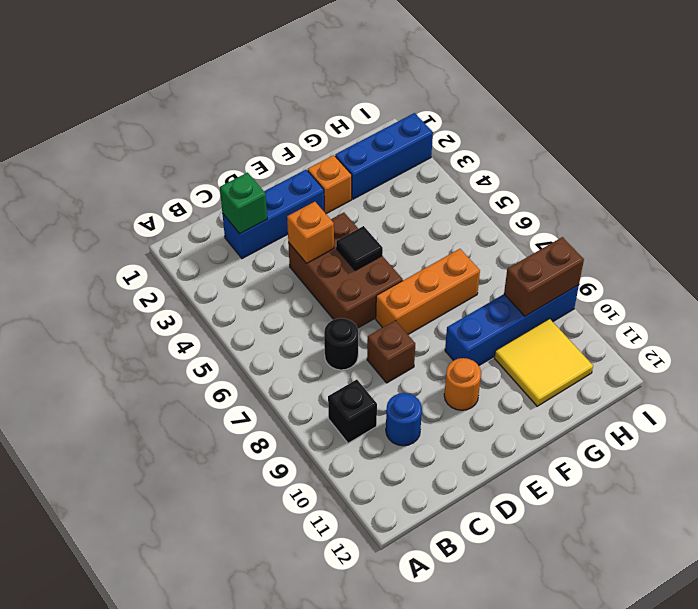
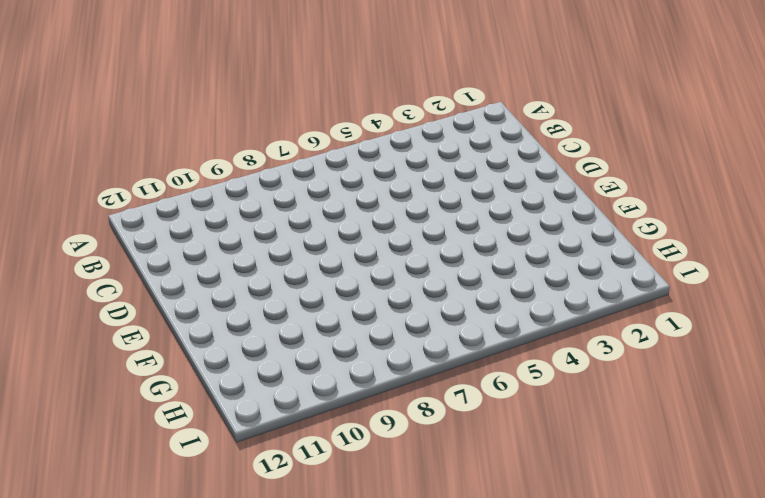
none -> black 1x1 brick [328,380,377,443]
none -> blue 1x3 brick [222,170,324,259]
none -> black 1x1 round brick [324,318,358,370]

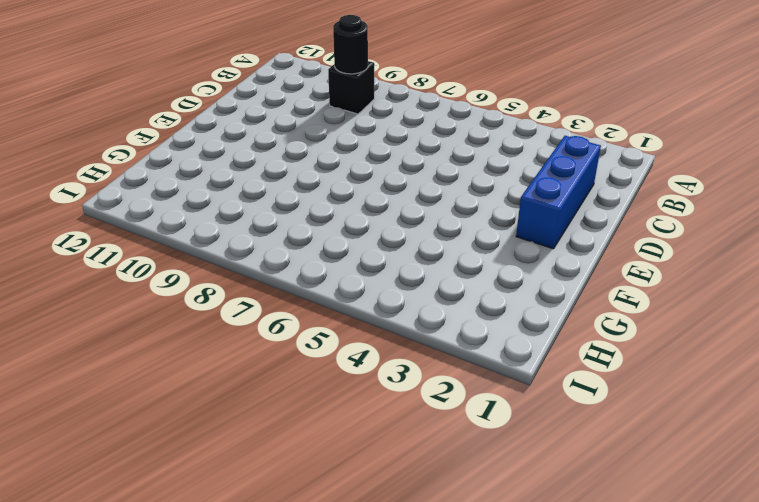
black 1x1 round brick [333,15,368,74] -> black 1x1 round brick moved to [324,318,358,370]
none -> blue 1x1 round brick [386,393,422,446]
none -> brown 2x3 brick [288,213,403,328]
none -> brown 1x1 brick [367,320,415,383]

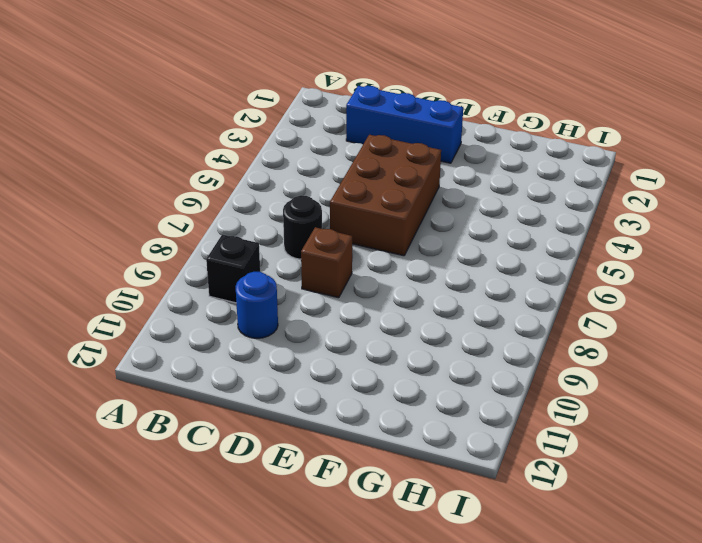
none -> orange 1x3 brick [376,249,480,334]
none -> orange 1x1 round brick [444,358,481,410]
none -> orange 1x1 brick [308,155,352,214]

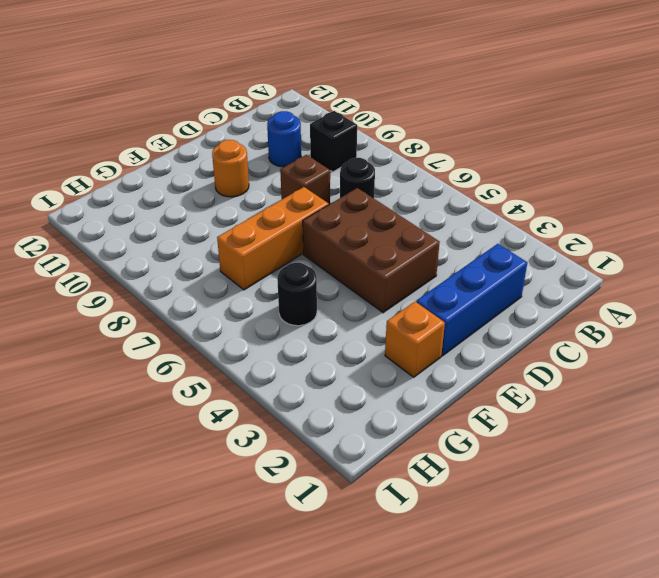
black 1x1 round brick [277,263,317,326] -> none
none -> blue 1x4 brick [445,285,579,366]
none -> blue 1x3 brick [335,113,433,199]
none -> yellow 2x2 tile [494,319,593,406]

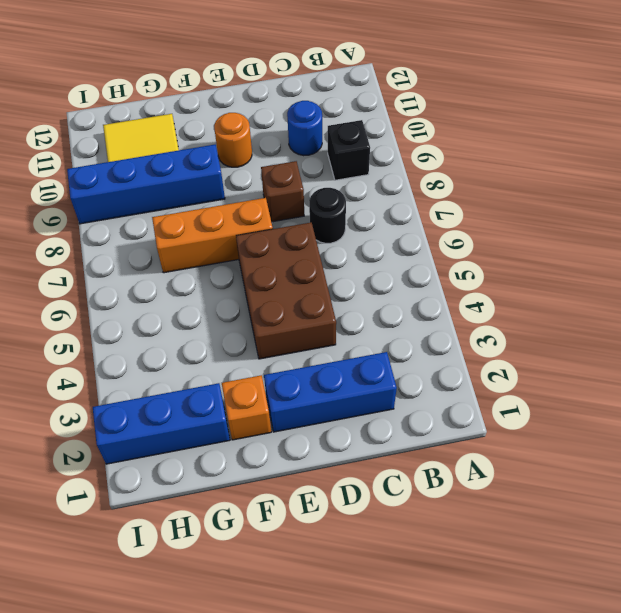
none -> green 1x1 brick [220,173,267,234]
none -> orange 1x1 brick [287,202,334,263]
none -> black 1x1 tile [336,226,383,270]

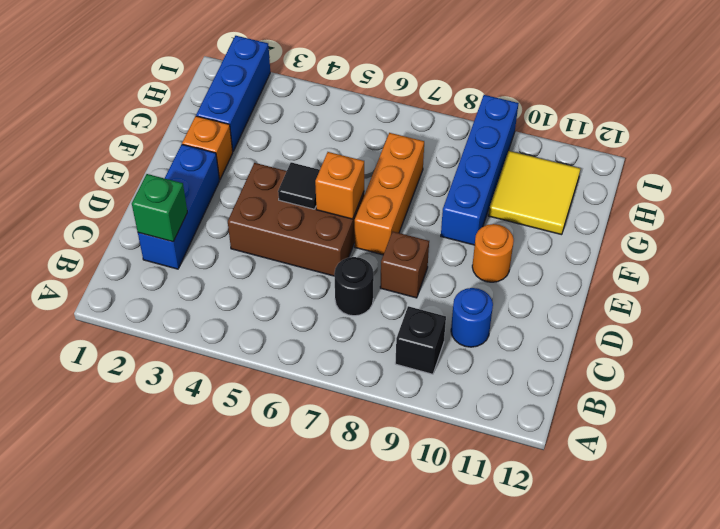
orange 1x1 brick [315,152,364,219] -> orange 1x1 brick moved to [287,202,334,263]
none -> brown 1x2 brick [504,237,584,316]

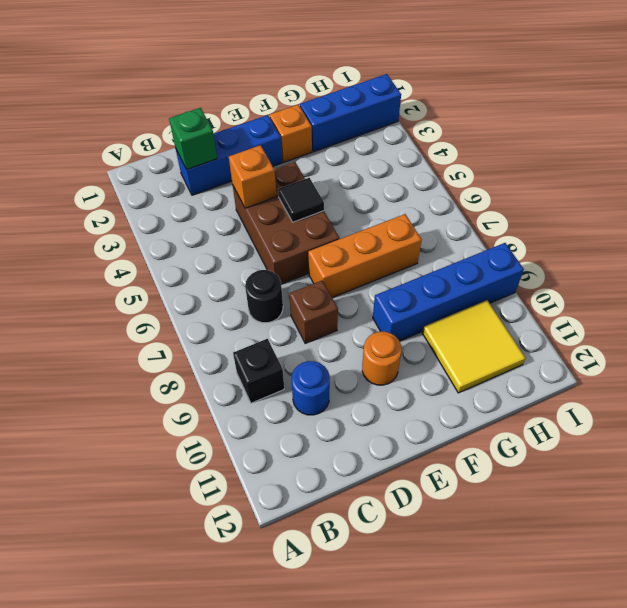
none -> brown 1x2 brick [504,237,584,316]

